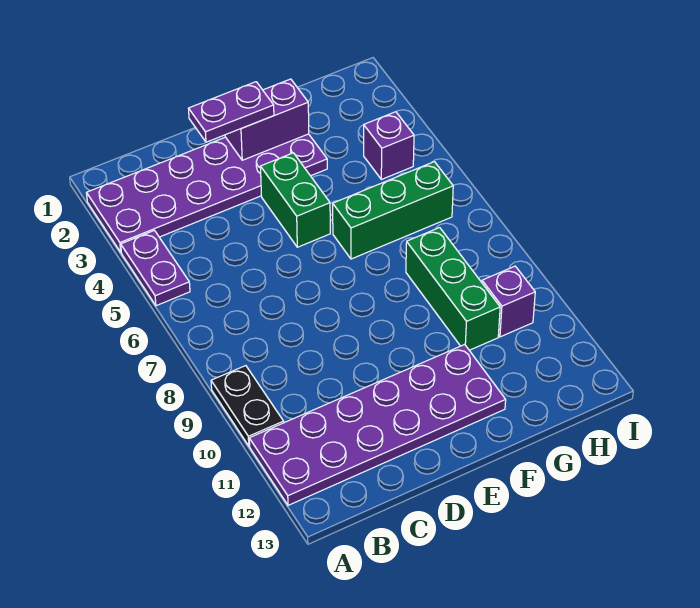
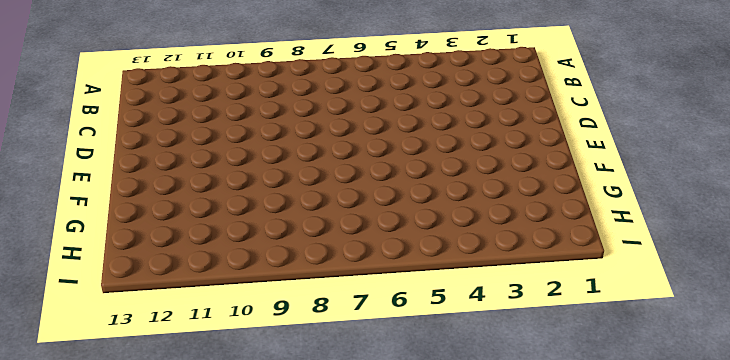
none -> purple 2x6 plate [87,134,327,252]
none -> purple 1x2 plate [121,230,190,306]

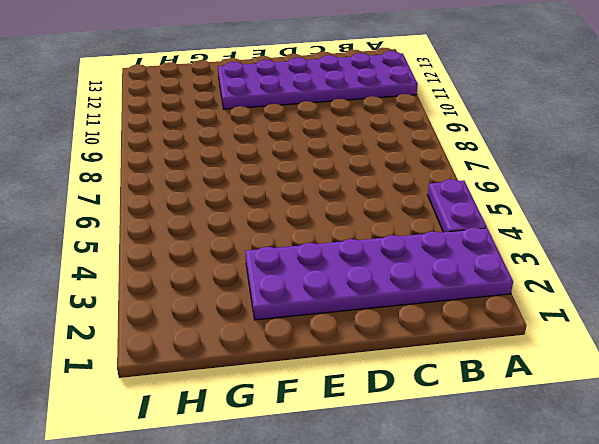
none -> black 1x2 plate [211,366,284,446]
none -> green 1x2 brick [260,153,330,247]

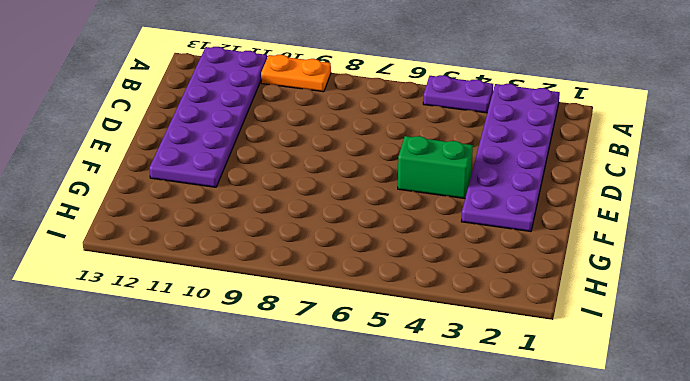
orange 1x2 plate [261,55,331,92] -> black 1x2 plate [211,366,284,446]
none -> green 1x3 brick [333,162,453,259]
none -> green 1x3 brick [406,228,500,350]

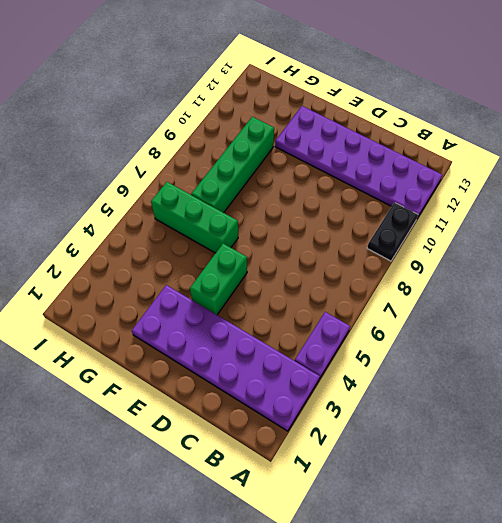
green 1x4 brick [191,117,274,213] -> green 1x3 brick [406,228,500,350]
none -> purple 1x1 brick [364,112,414,179]
none -> purple 1x1 brick [482,266,535,337]

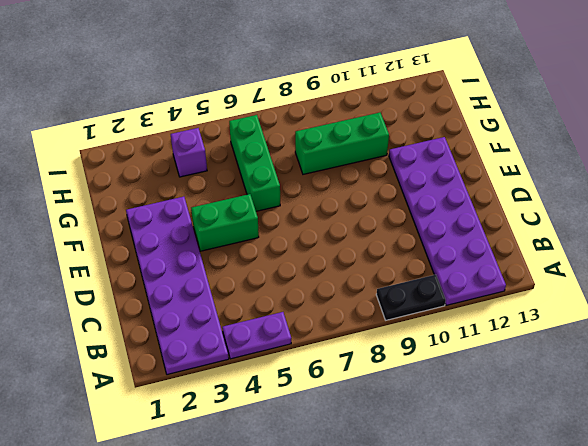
none -> purple 1x1 brick [482,266,535,337]
none -> purple 1x2 brick [225,79,309,160]

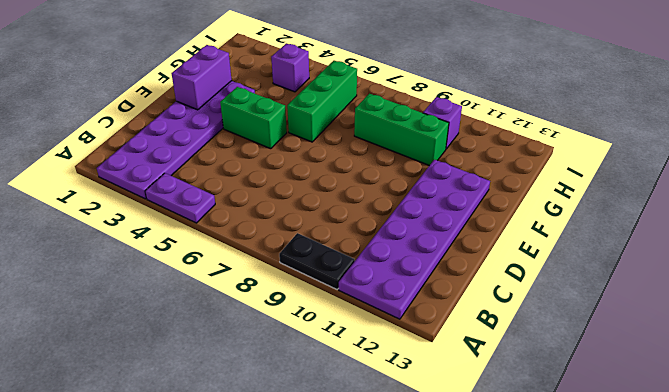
none -> purple 1x2 plate [189,82,274,142]

